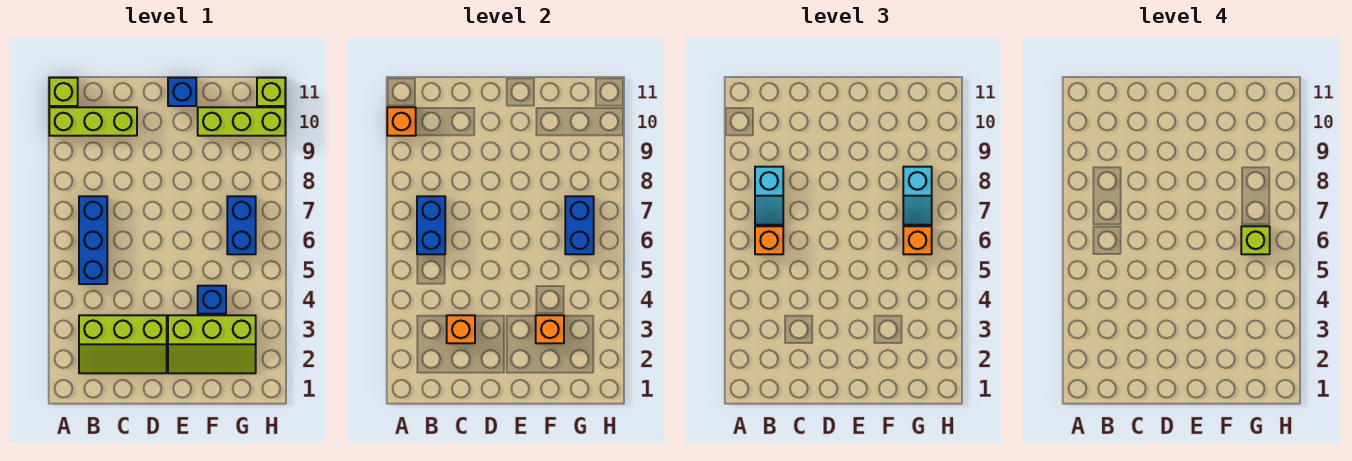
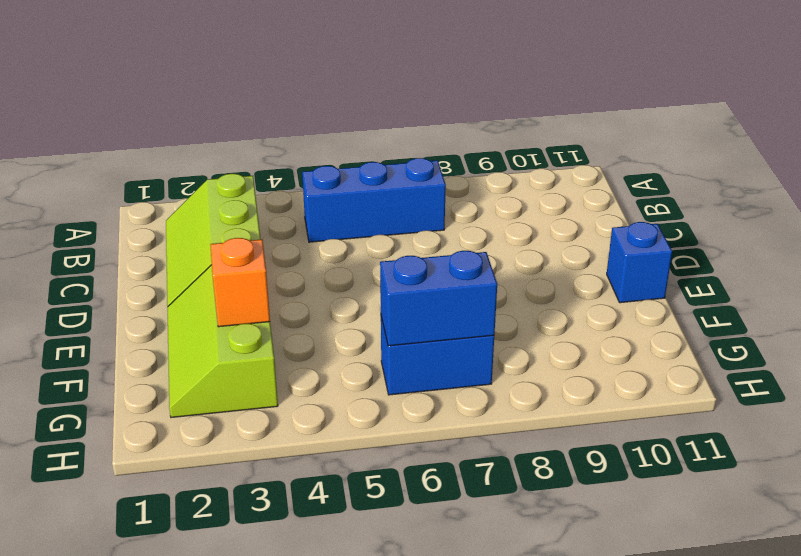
none -> lime 1x3 brick [49,107,137,136]
none -> lime 1x1 brick [49,78,78,106]
none -> blue 1x1 brick [198,286,226,314]

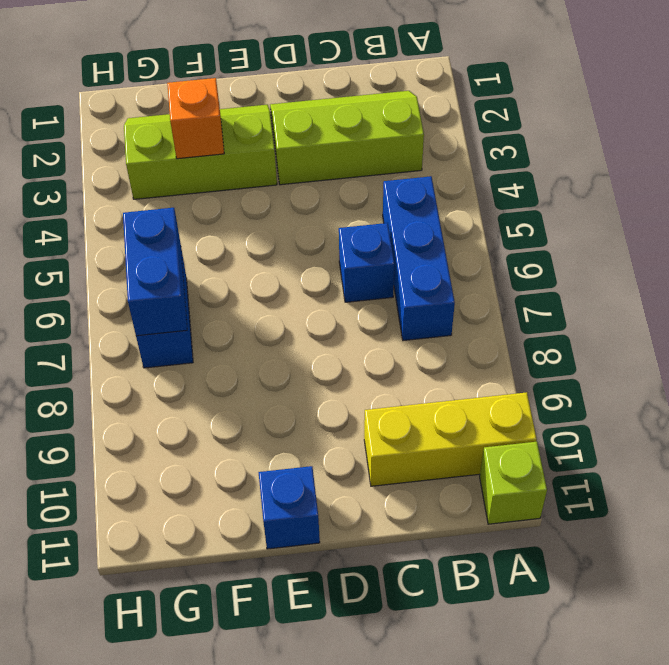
yellow 1x3 brick [364,392,537,486] -> lime 1x3 brick [49,107,137,136]
blue 1x1 brick [339,223,394,302] -> blue 1x1 brick moved to [198,286,226,314]
none -> lime 1x3 brick [198,107,285,136]
none -> lime 1x1 brick [257,78,285,106]
none -> orange 1x1 brick [387,107,416,136]

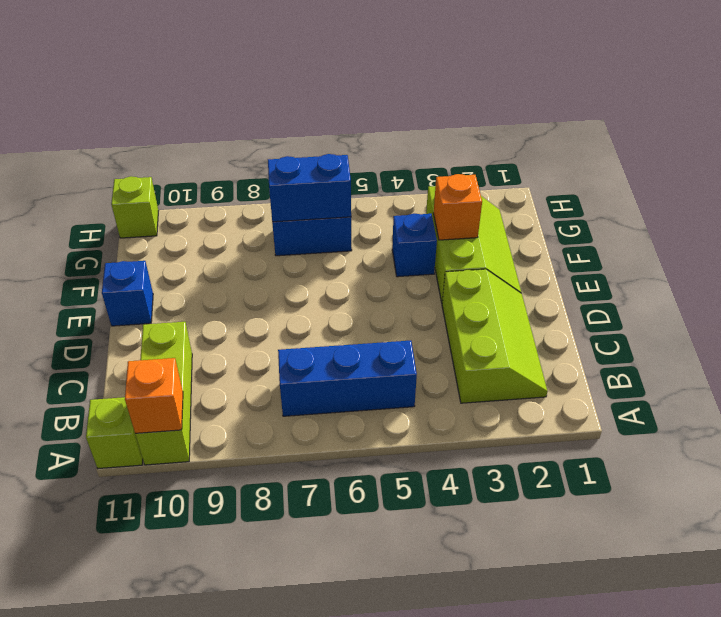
none -> lime 1x3 brick [198,107,285,136]
none -> blue 1x2 brick [417,196,445,254]
none -> orange 1x1 brick [447,315,475,343]

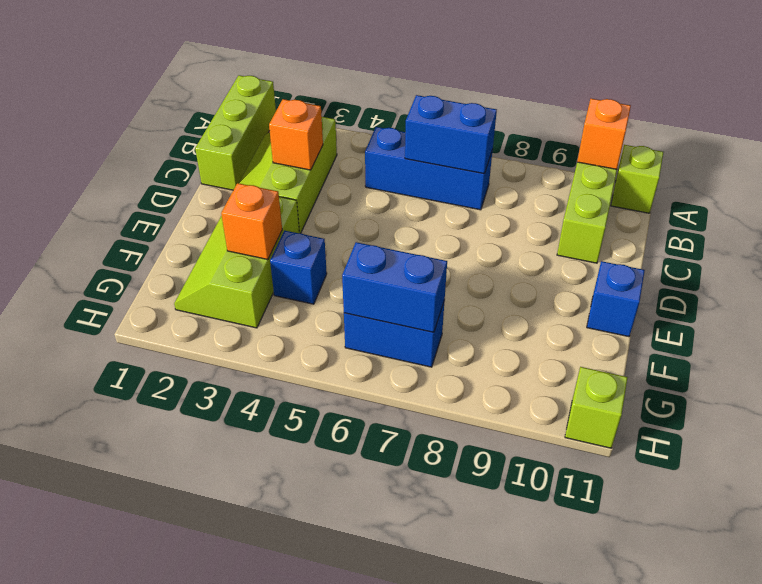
lime 1x3 brick [195,75,276,190] -> lime 1x3 brick moved to [198,107,285,136]
none -> orange 1x1 brick [755,226,783,254]
none -> cyan 1x2 slope [755,167,783,225]
none -> orange 1x1 brick [903,226,932,254]

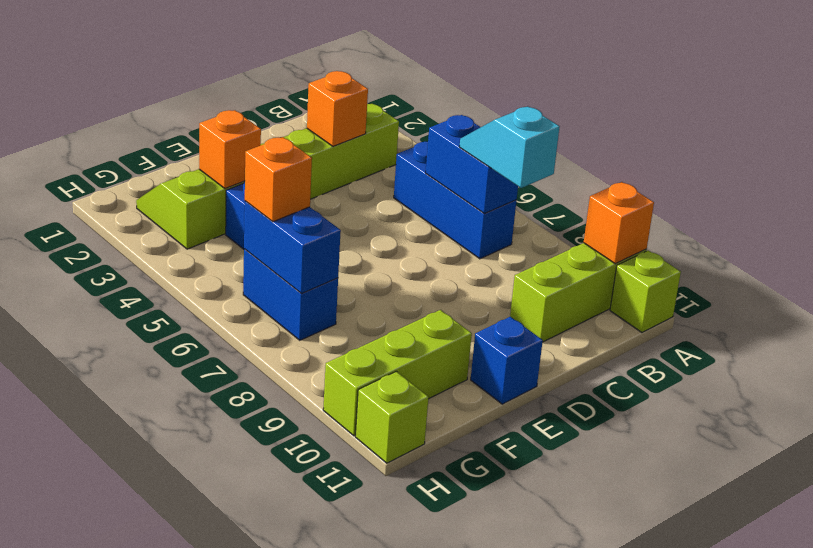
none -> orange 1x1 brick [755,226,783,254]
none -> cyan 1x2 slope [903,167,932,225]
none -> lime 1x1 brick [1241,226,1270,254]

